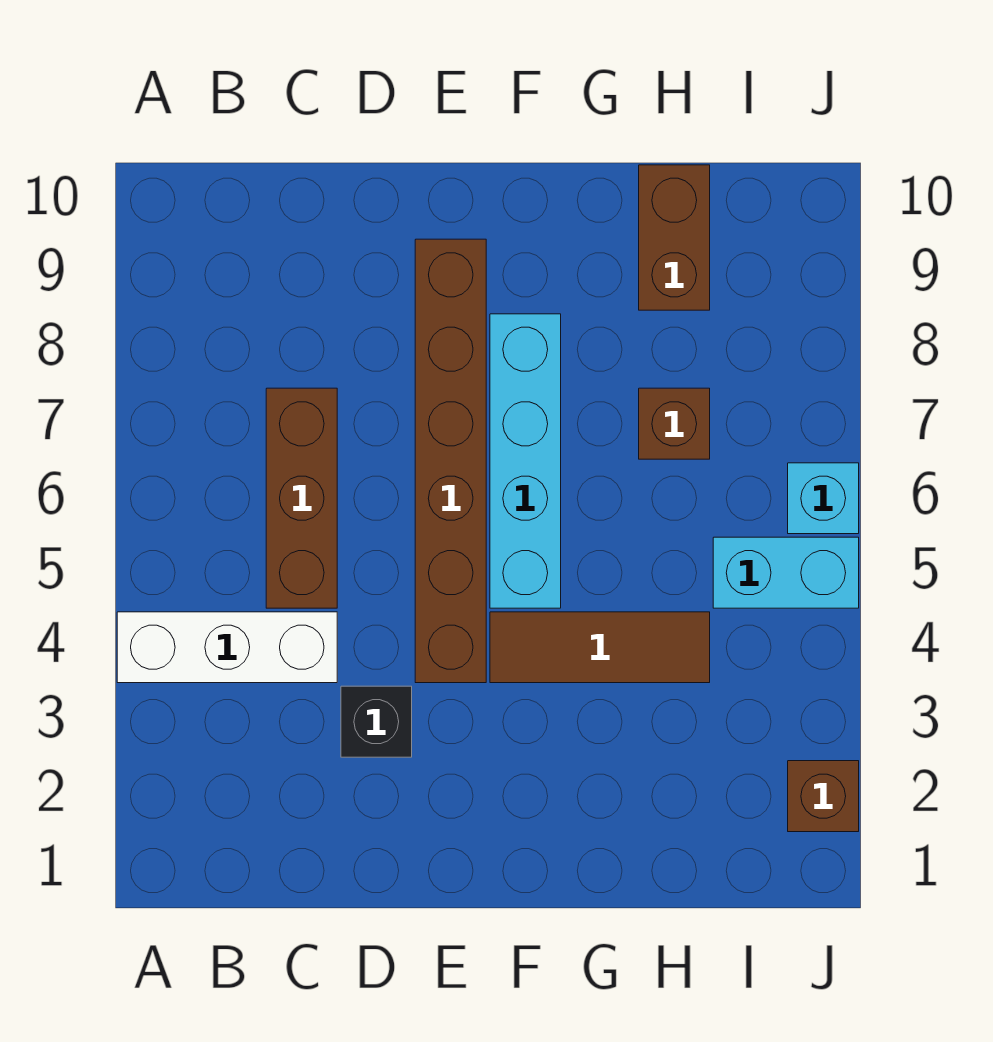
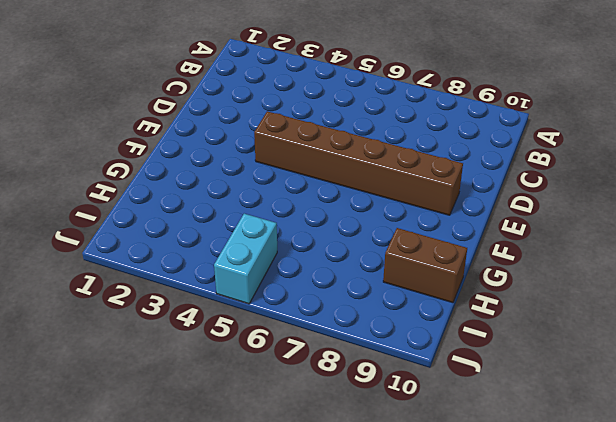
none -> white 1x3 brick [117,612,337,683]
none -> brown 1x3 brick [266,388,337,608]

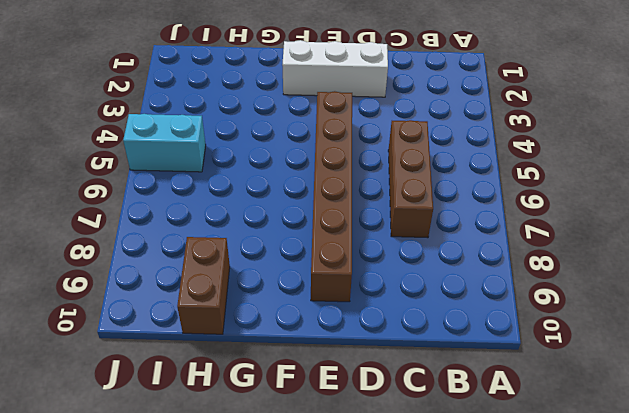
white 1x3 brick [282,40,388,97] -> white 1x3 brick moved to [117,612,337,683]
none -> black 1x1 brick [341,686,412,757]
none -> brown 1x3 tile [490,612,710,683]

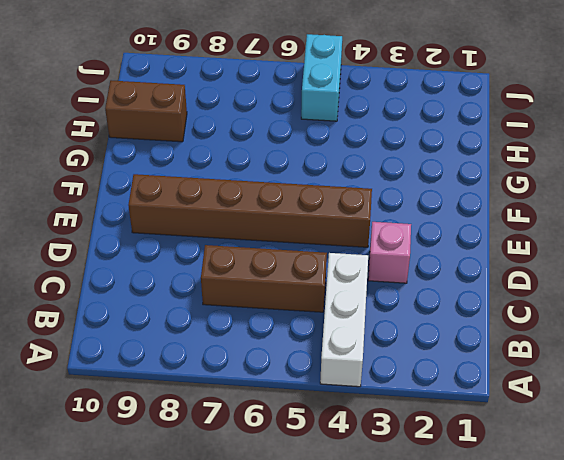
pink 1x1 brick [368,222,411,283] -> black 1x1 brick [341,686,412,757]
none -> brown 1x3 tile [490,612,710,683]
none -> cyan 1x4 brick [490,314,561,608]

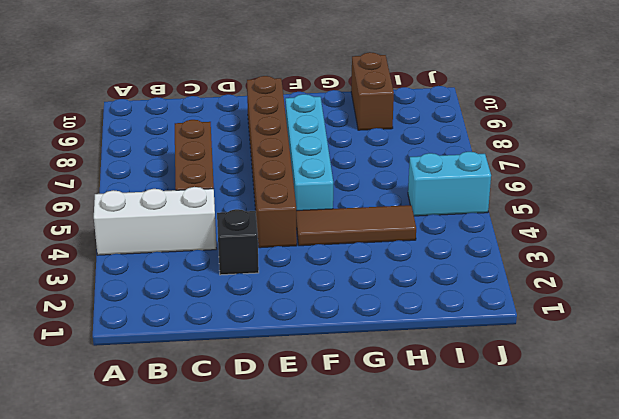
none -> brown 1x1 brick [639,388,710,459]
none -> brown 1x1 brick [788,761,859,832]

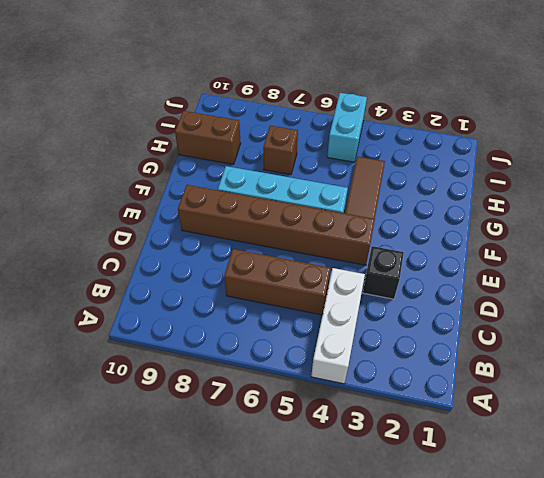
none -> brown 1x1 brick [788,761,859,832]
none -> cyan 1x1 brick [788,463,859,534]

